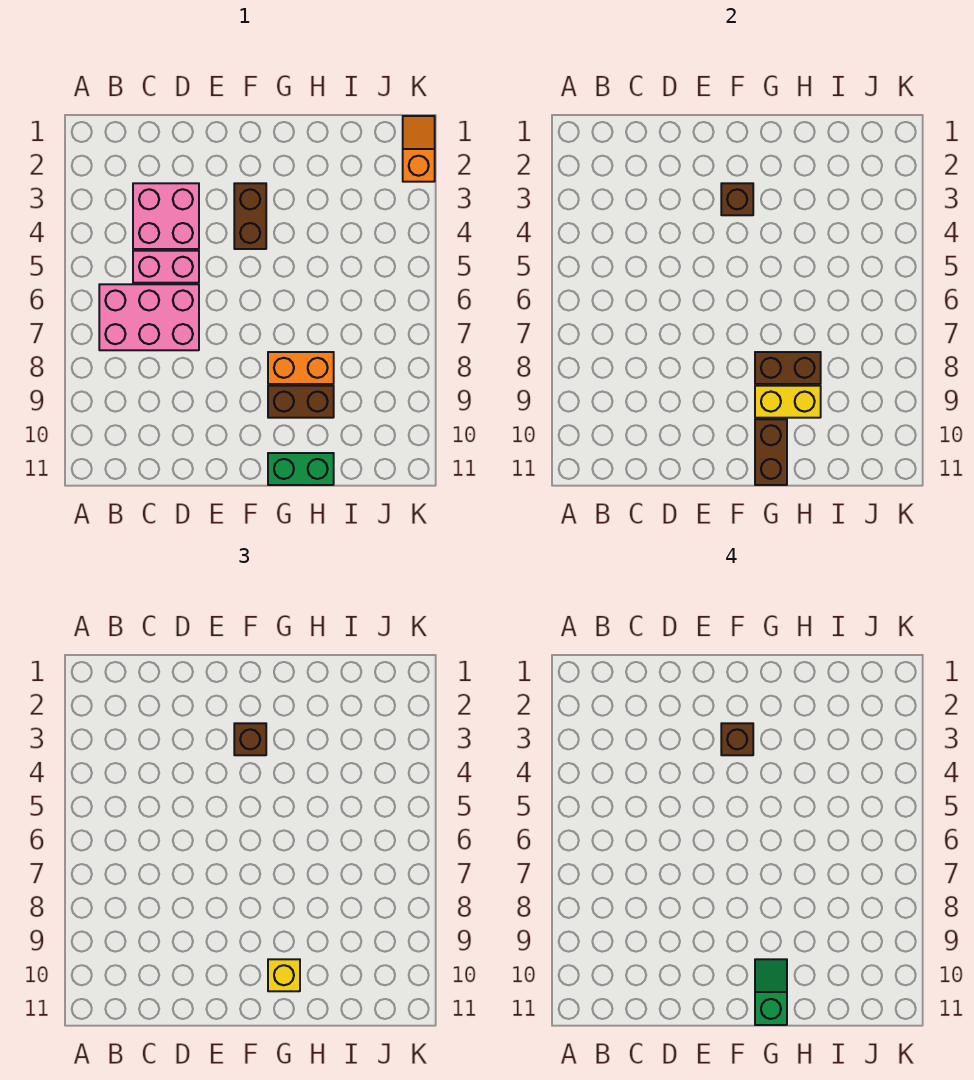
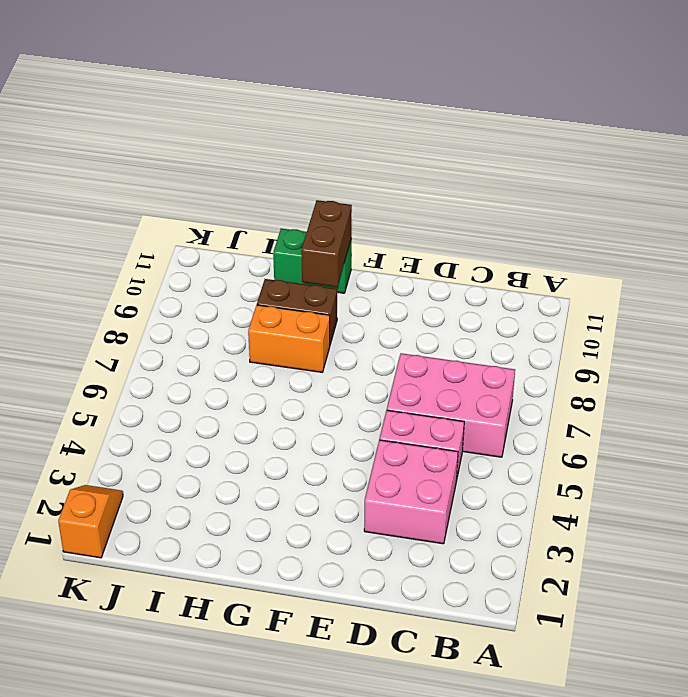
orange 1x2 slope [58,485,123,558] -> orange 1x2 slope turned to [403,116,435,182]
none -> brown 1x2 brick [234,183,266,249]
none -> brown 1x1 brick [721,183,753,215]
none -> brown 1x2 brick [755,352,821,384]

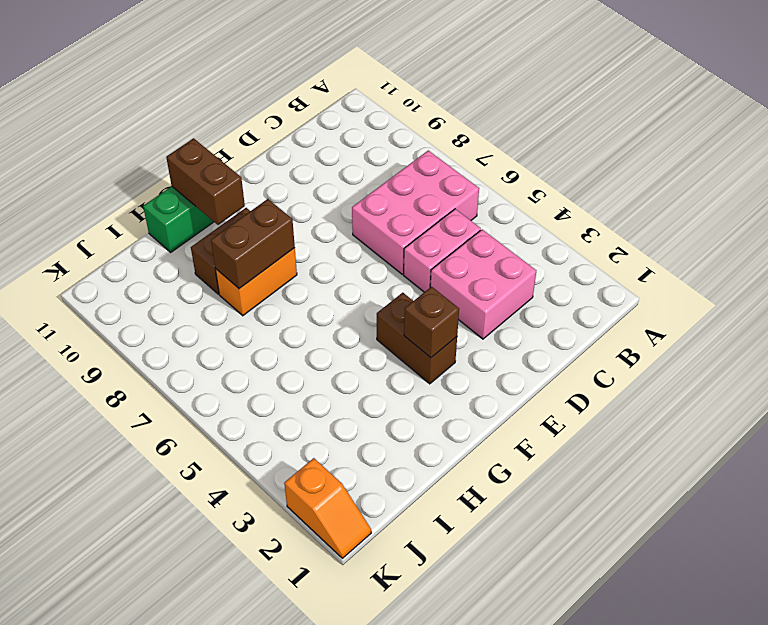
none -> yellow 1x2 brick [755,386,821,418]
none -> brown 1x1 brick [234,723,266,755]
none -> yellow 1x1 brick [268,959,300,991]

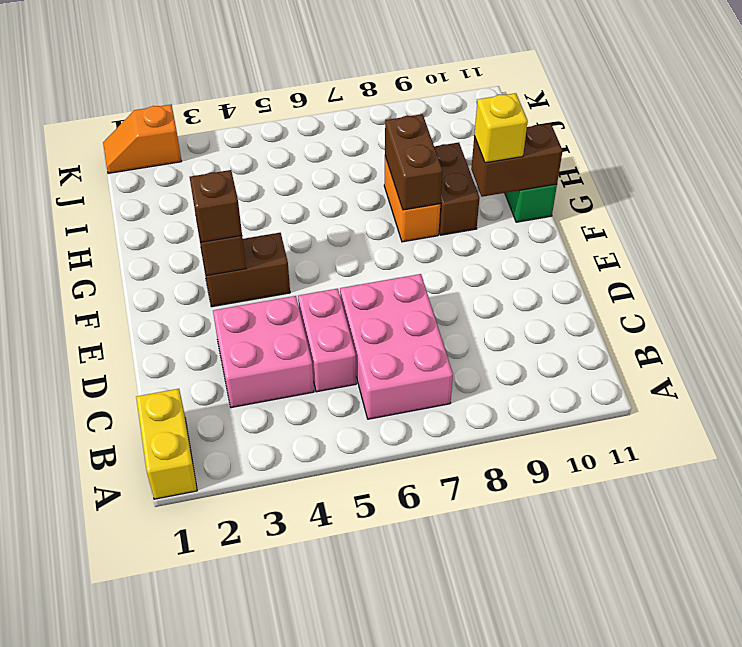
yellow 1x2 brick [136,389,197,499] -> yellow 1x2 brick moved to [755,386,821,418]
none -> brown 1x1 brick [721,723,753,755]
none -> green 1x2 slope [755,959,787,1025]

